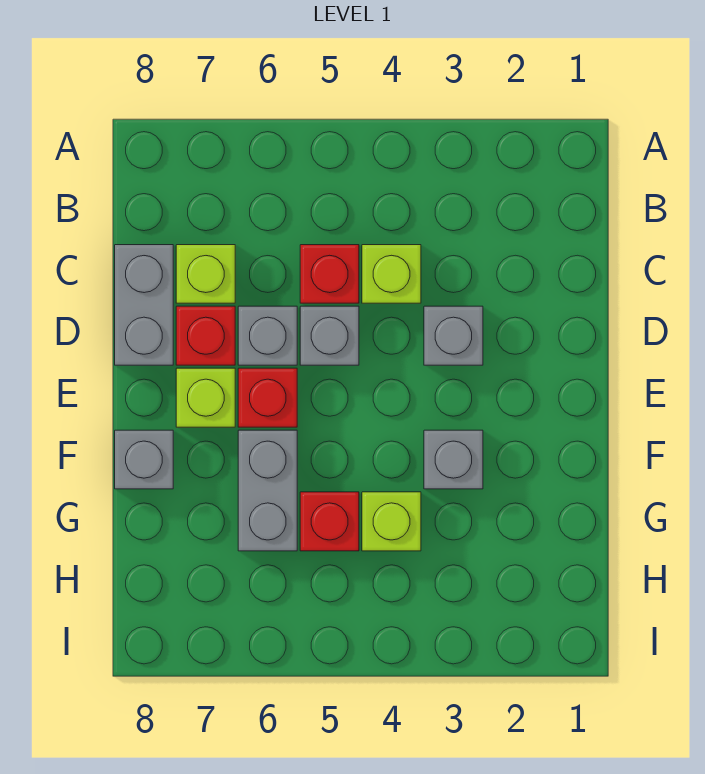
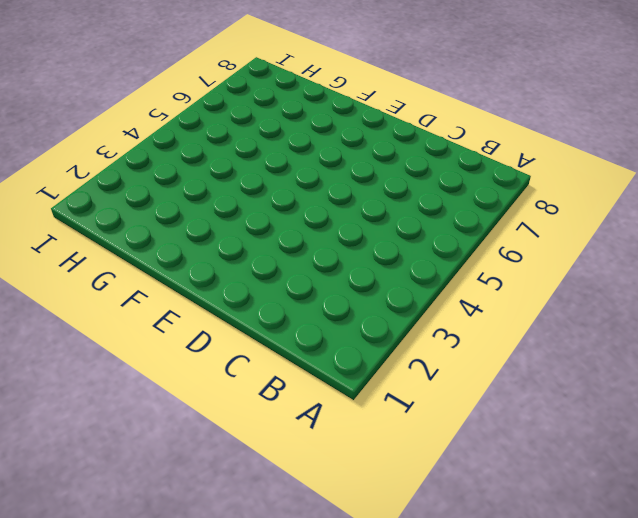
none -> lime 1x1 brick [362,245,421,303]
none -> red 1x1 brick [300,245,359,303]
none -> lime 1x1 brick [176,245,235,303]

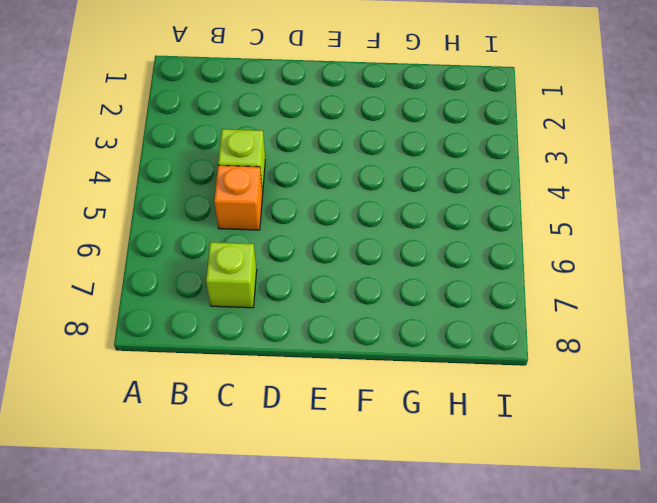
orange 1x1 brick [214,165,263,230] -> red 1x1 brick [300,245,359,303]
none -> grey 1x2 brick [115,245,173,365]
none -> grey 1x1 brick [424,306,483,365]
none -> grey 1x1 brick [300,306,359,365]

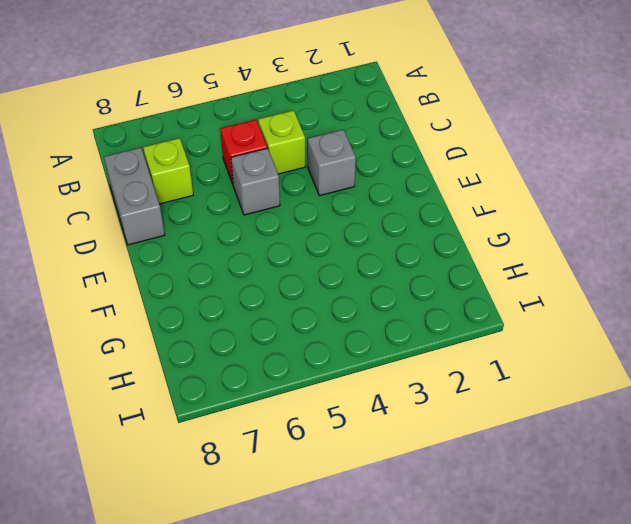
none -> grey 1x1 brick [238,306,297,365]
none -> red 1x1 brick [176,306,235,365]
none -> red 1x1 brick [238,368,297,427]

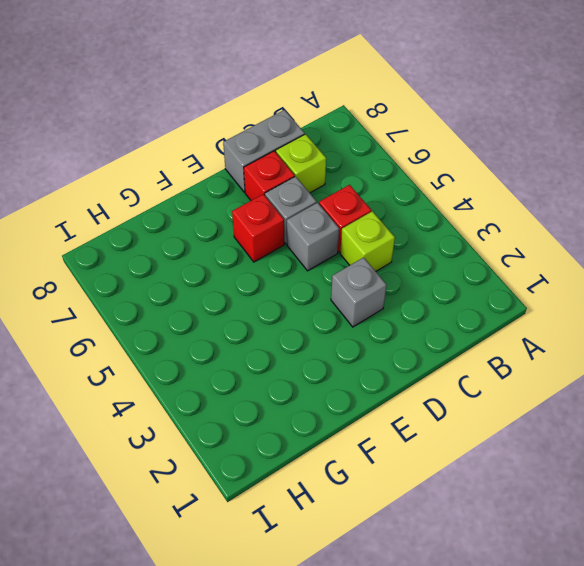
none -> lime 1x1 brick [176,368,235,427]
none -> grey 1x1 brick [424,430,483,489]
none -> grey 1x2 brick [238,430,297,551]

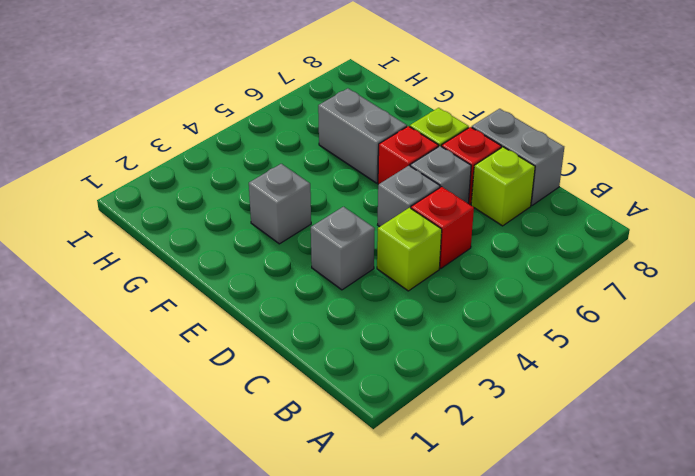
none -> grey 1x1 brick [115,430,173,489]
none -> lime 1x1 brick [362,492,421,551]
none -> red 1x1 brick [300,492,359,551]

